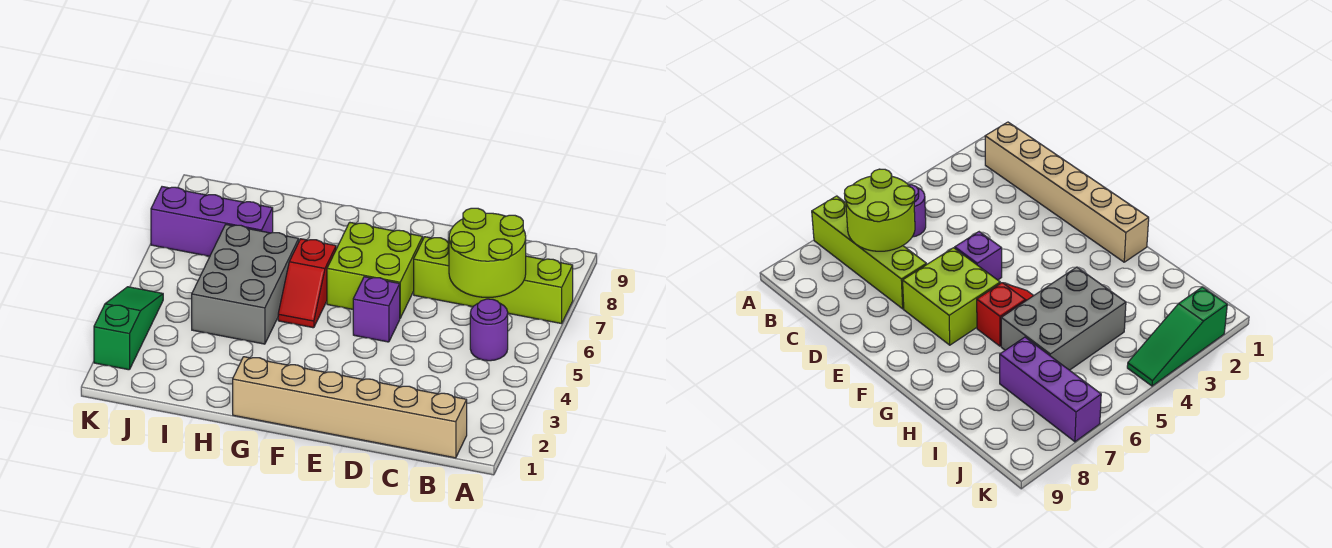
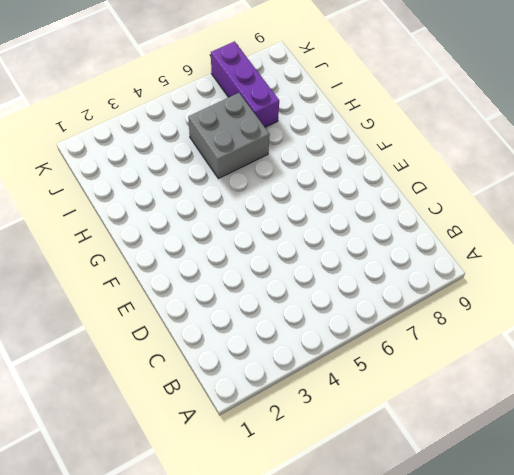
grey 2x2 brick [188,93,270,179] -> grey 2x3 brick [192,225,299,344]
none -> lime 1x4 brick [414,237,573,324]
none -> tan 1x6 brick [233,357,467,458]

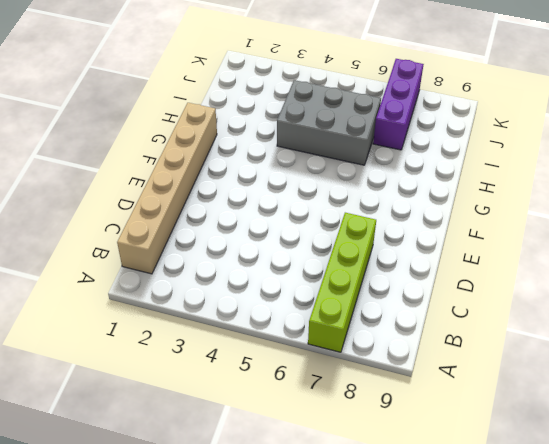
none -> purple 1x1 round brick [470,299,508,361]
none -> purple 1x1 brick [353,277,400,342]

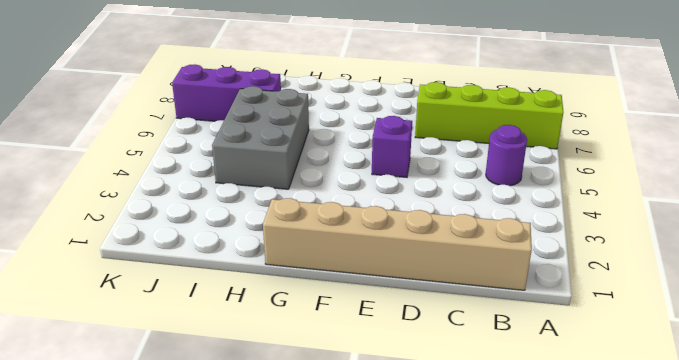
none -> lime 2x2 brick [327,222,423,318]
none -> red 1x2 slope [278,239,336,328]

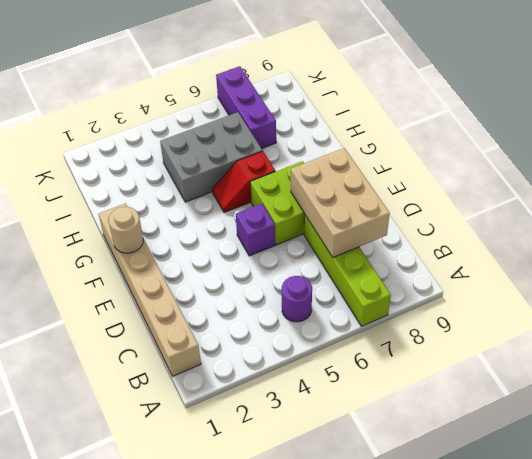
tan 2x3 brick [291,148,390,257] -> lime 2x2 round brick [449,208,526,297]
tan 1x1 round brick [109,207,143,253] -> none
none -> green 1x3 slope [94,287,163,370]

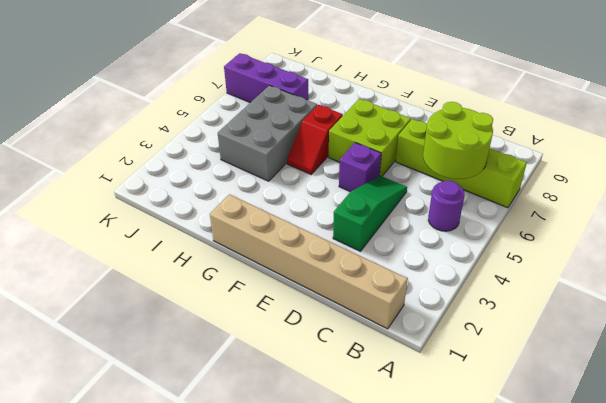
green 1x3 slope [333,176,407,251] -> green 1x3 slope moved to [94,287,163,370]

